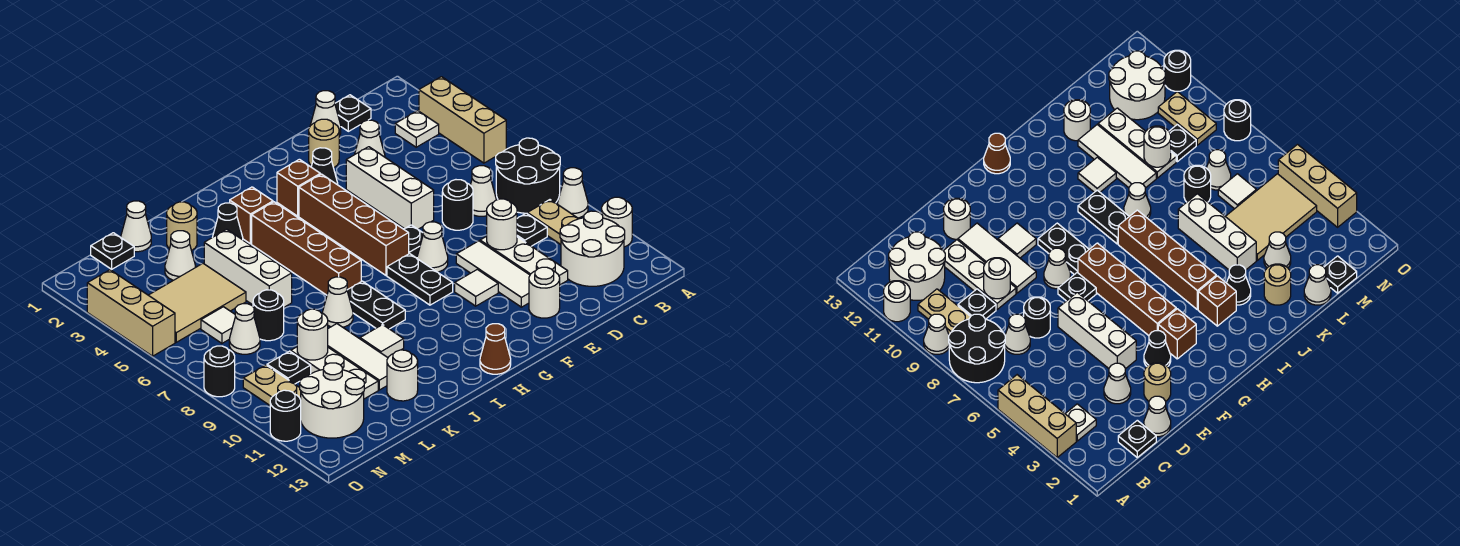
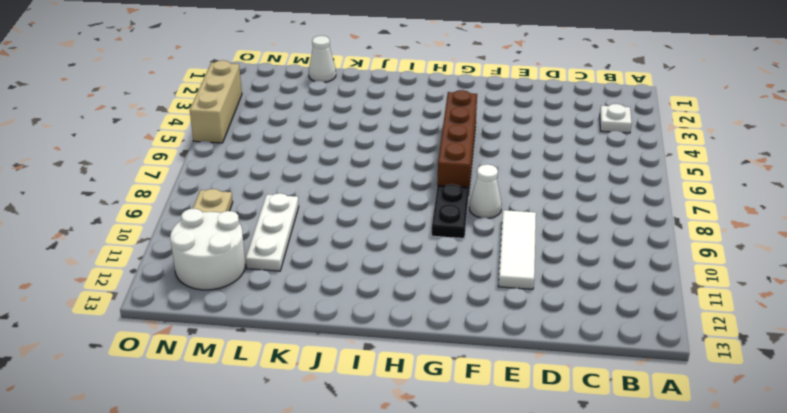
none -> tan 1x3 brick [419,77,506,163]
none -> black 2x2 round brick [496,138,560,213]
none -> white 1x1 cone [558,168,588,218]
none -> white 1x1 round brick [602,197,632,247]

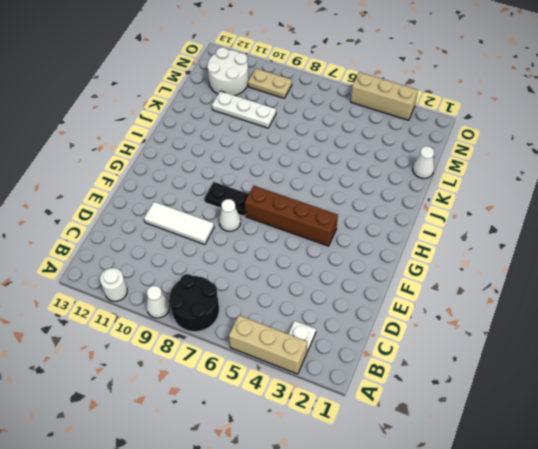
none -> tan 1x2 plate [527,200,578,245]
none -> white 2x2 round brick [560,211,625,286]
none -> black 1x1 plate [335,95,371,131]
none -> white 1x1 cone [470,166,496,216]

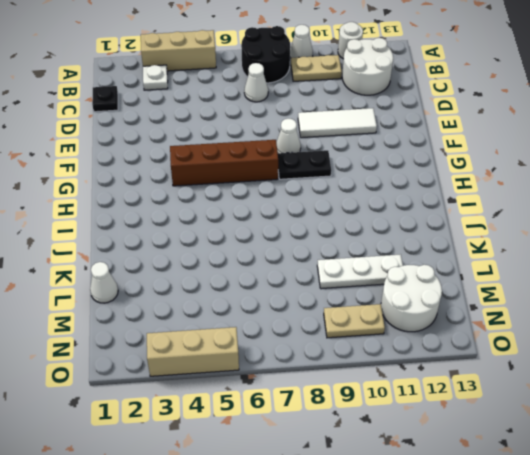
none -> black 1x1 plate [517,213,547,246]
none -> white 1x1 cone [310,91,341,135]
none -> white 1x1 cone [355,120,385,157]
none -> black 1x1 round brick [442,180,473,230]

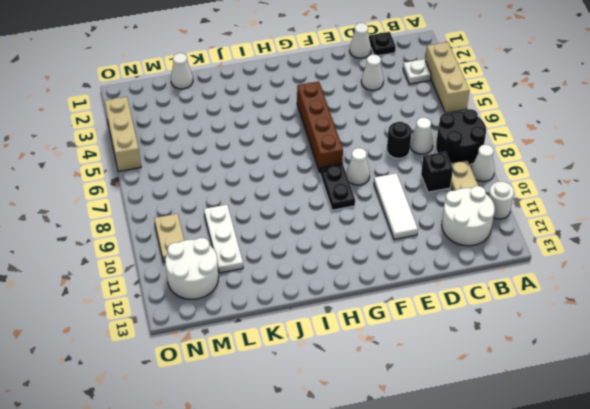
black 1x1 brick [421,152,453,192] -> black 1x1 plate [517,213,547,246]
none -> white 1x3 plate [480,236,568,285]
none -> tan 1x1 round brick [309,119,339,168]
none -> white 1x3 brick [346,147,434,229]
none -> white 1x1 round brick [529,267,560,318]

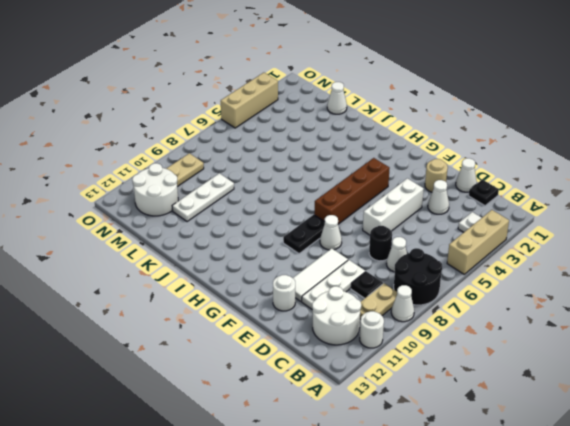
none -> black 1x1 cone [311,148,338,185]
none -> black 1x1 plate [404,225,423,258]
none -> white 1x1 tile [455,269,498,306]
none -> brown 1x1 brick [277,159,320,216]

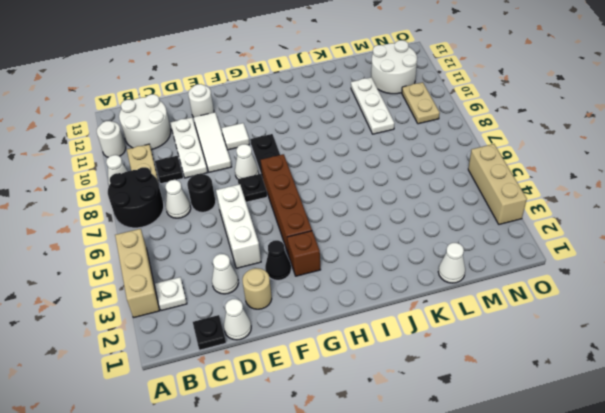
none -> brown 1x1 cone [480,324,511,374]
none -> brown 1x1 brick [230,187,273,244]
none -> brown 1x4 brick [252,202,361,295]
none -> black 1x2 plate [347,281,405,329]

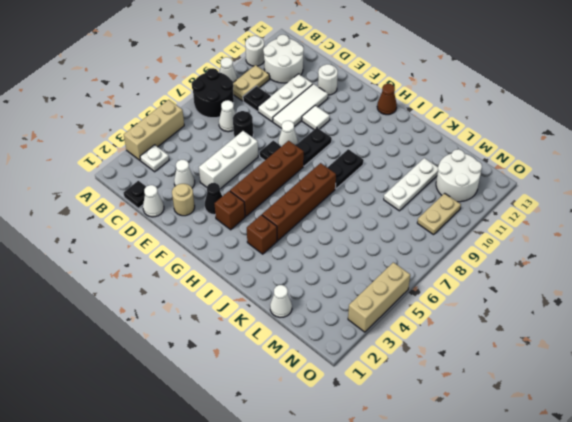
none -> black 1x1 cone [213,203,243,240]
none -> white 1x1 cone [323,277,353,327]
none -> white 1x1 tile [360,325,404,357]
none -> tan 1x1 round brick [167,202,197,250]

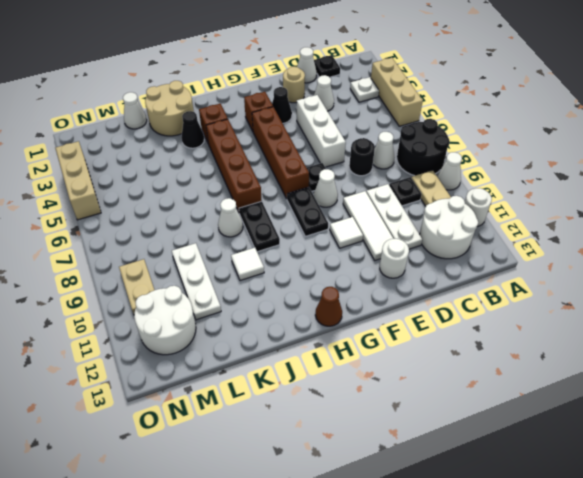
tan 2x2 round brick [145,81,194,136] -> tan 1x1 round brick [167,202,197,250]
none -> white 1x3 brick [204,229,292,307]
none -> white 1x3 tile [328,324,388,390]
none -> white 1x1 round brick [387,350,418,401]
none -> white 1x1 cone [165,231,196,280]

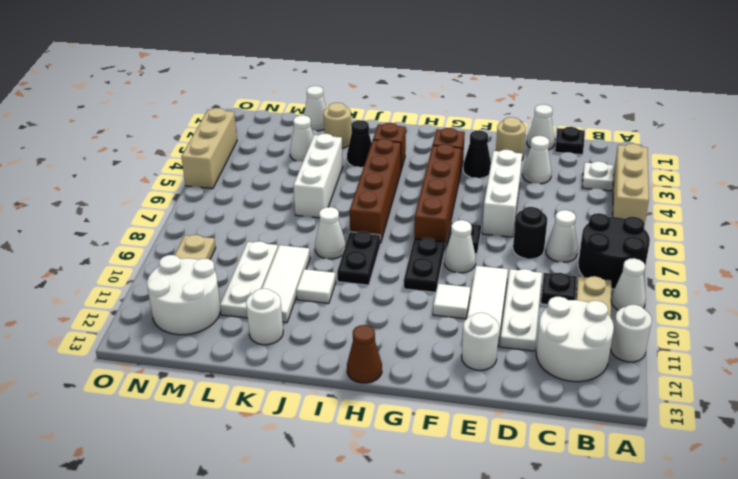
none -> tan 2x3 tile [149,264,246,342]
none -> black 1x1 round brick [253,290,284,341]
none -> black 1x1 plate [91,233,134,269]
none -> white 1x1 tile [201,307,235,343]

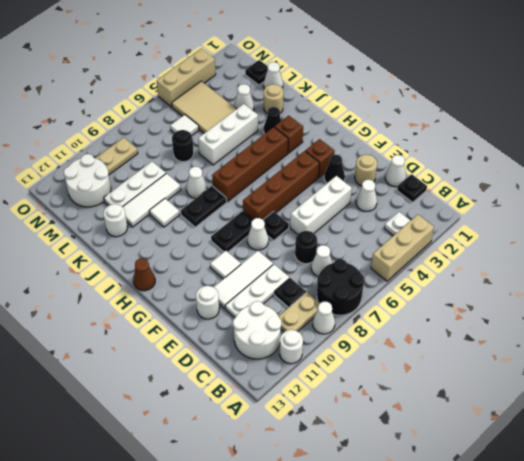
none -> white 1x1 cone [229,304,260,354]
none -> black 1x1 plate [267,351,311,384]
none -> black 1x1 round brick [204,346,235,397]
none -> black 1x1 round brick [270,390,301,441]

